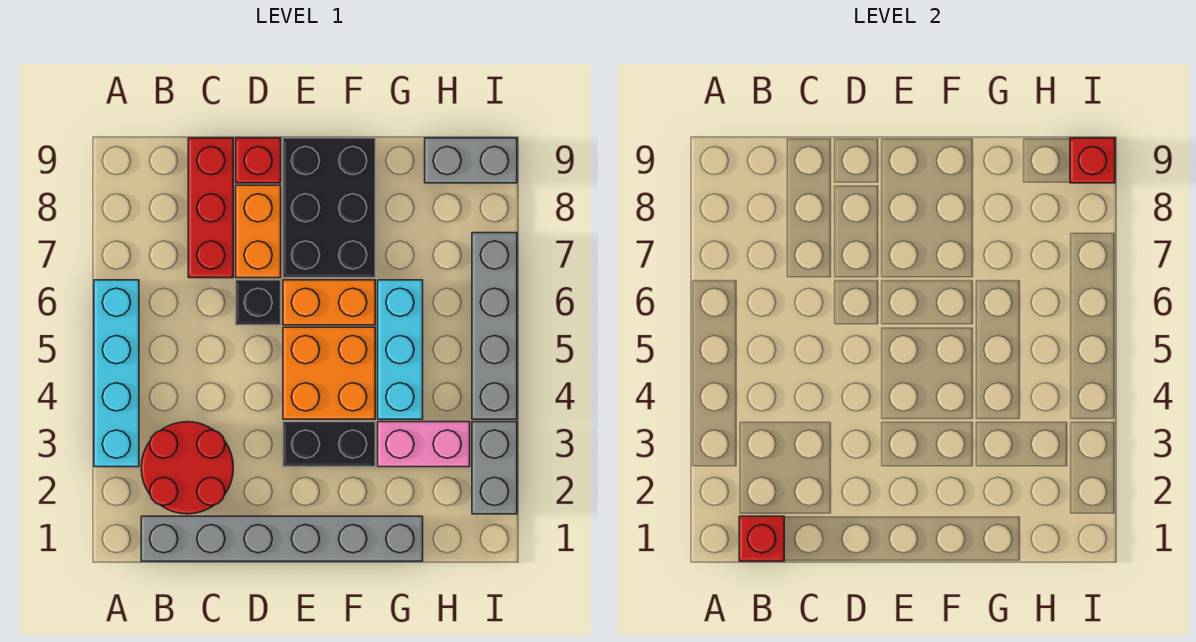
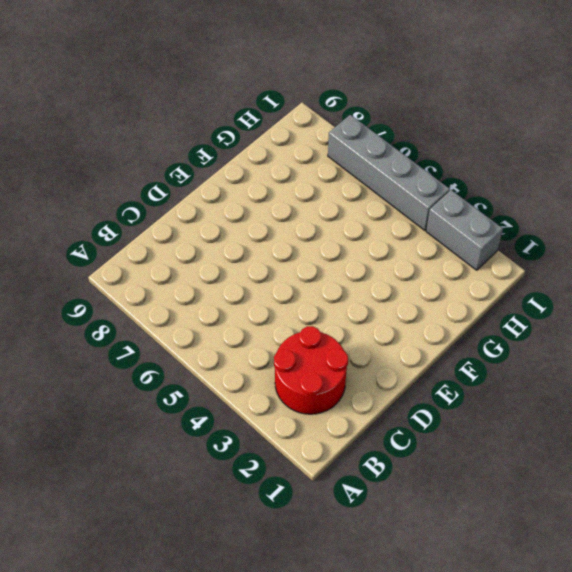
none -> cyan 1x4 brick [94,280,139,467]
none -> grey 1x6 brick [141,516,423,561]
none -> red 1x3 brick [188,138,233,278]

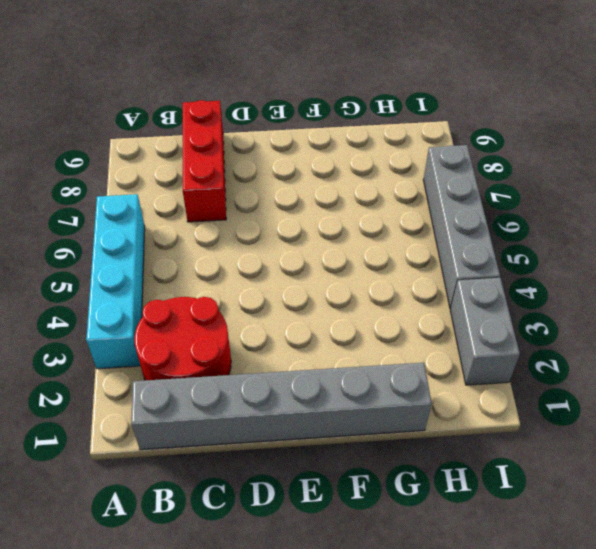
none -> black 1x1 brick [236,280,281,325]
none -> orange 1x2 brick [236,185,281,278]
none -> red 1x1 brick [236,138,281,183]

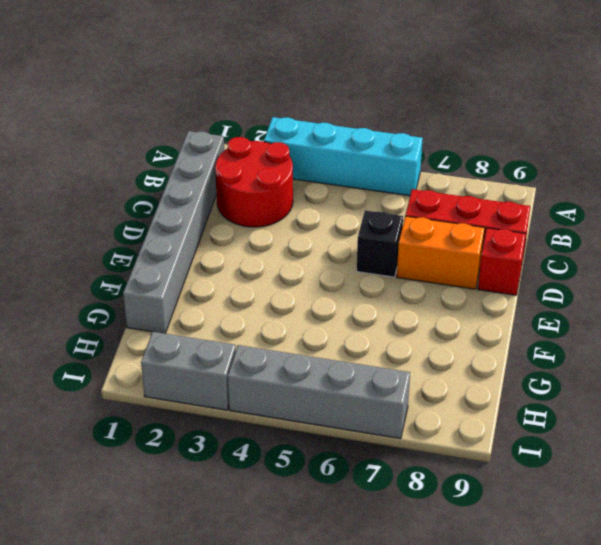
none -> black 1x2 brick [283,422,375,467]
none -> orange 2x2 brick [283,327,375,419]
none -> orange 1x2 brick [283,280,375,325]

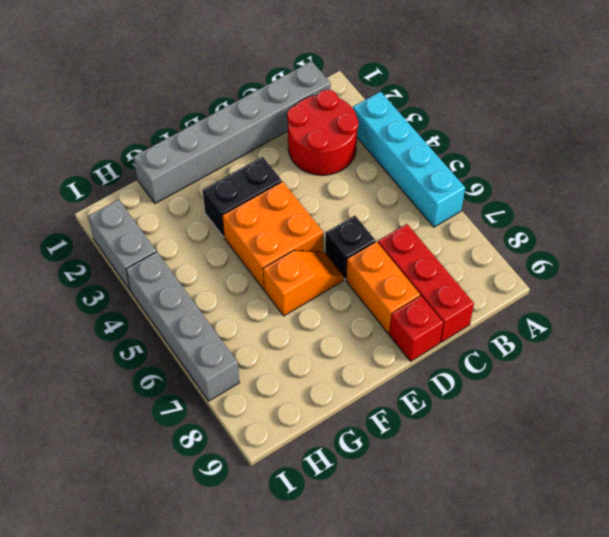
orange 1x2 slope [263,250,344,316] -> orange 1x2 brick [283,280,375,325]
none -> black 2x3 brick [283,138,375,278]
none -> pink 1x2 brick [378,422,470,467]
none -> cyan 1x3 brick [378,280,423,419]

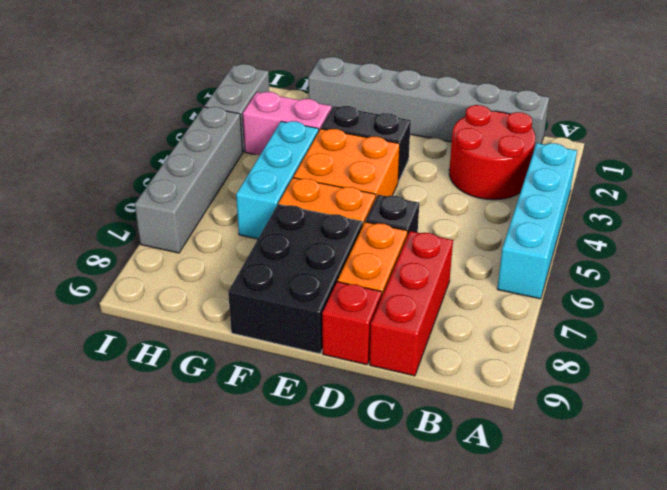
none -> grey 1x2 brick [425,138,517,183]
none -> red 1x1 brick [739,516,784,561]
none -> red 1x1 brick [1070,138,1115,183]

